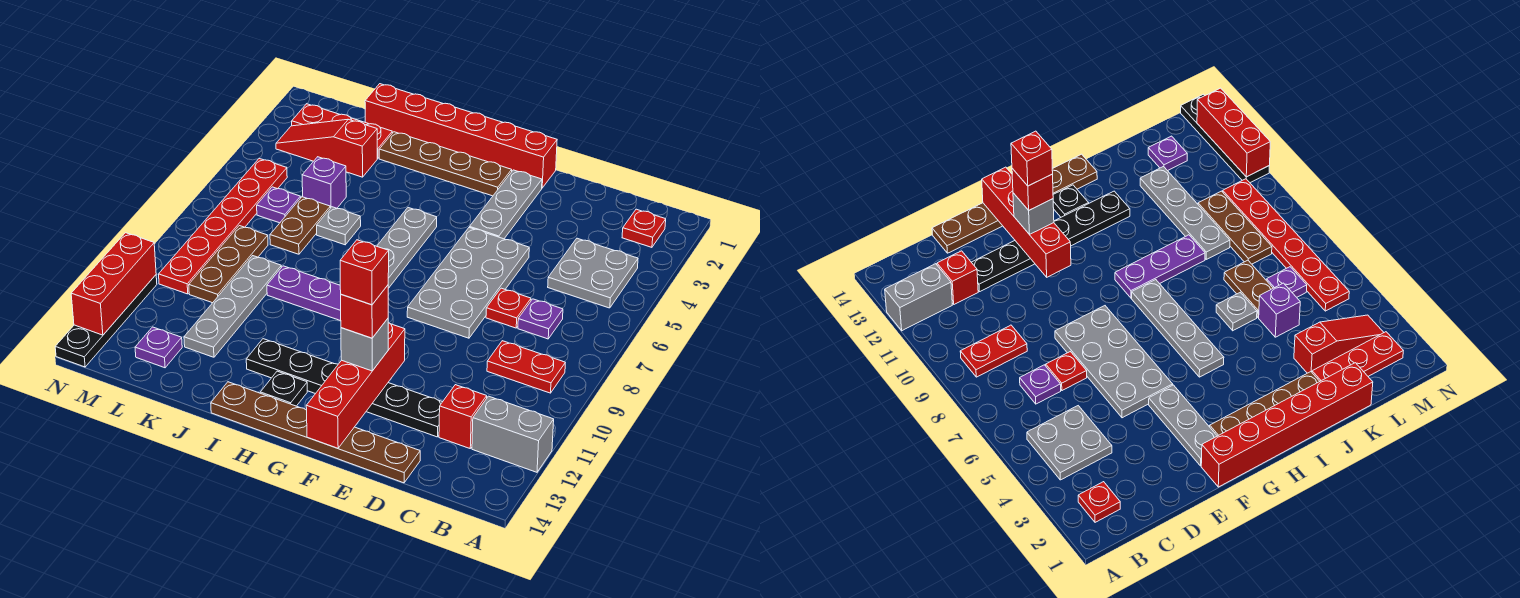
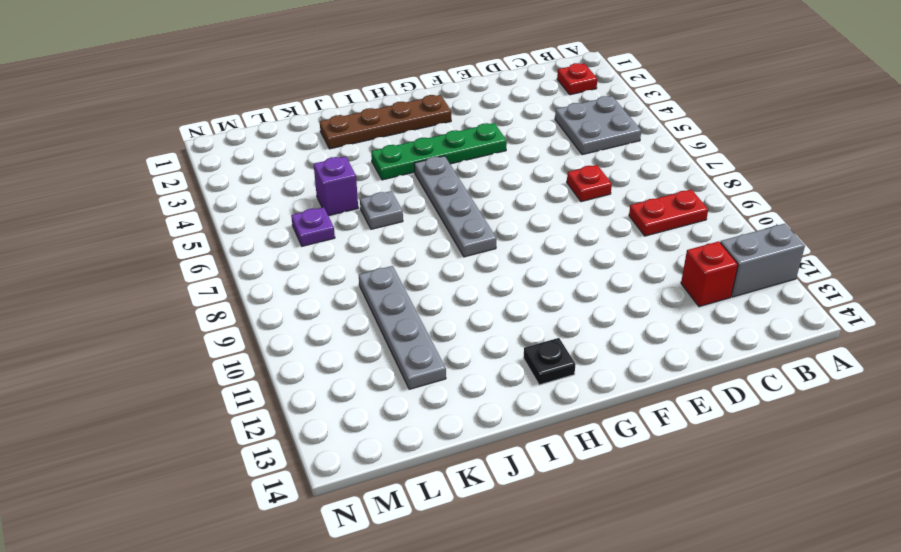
green 1x4 plate [371,123,507,180] -> grey 1x3 plate [470,170,542,239]
none -> purple 1x1 plate [518,299,563,339]
none -> black 1x6 plate [246,339,442,437]
none -> brown 1x6 plate [211,382,420,483]
none -> grey 2x4 plate [407,227,529,338]

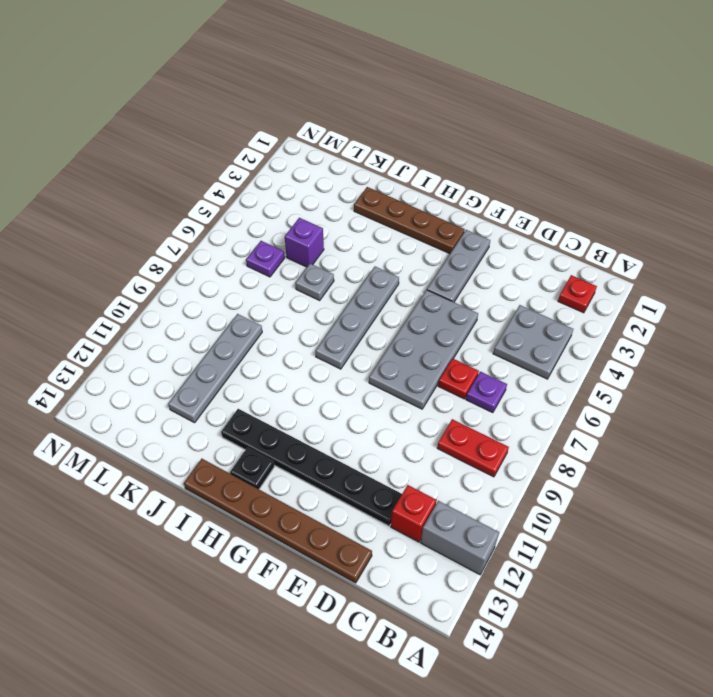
none -> red 1x6 brick [365,84,557,188]
none -> purple 1x3 plate [267,266,341,321]
none -> red 1x3 plate [292,104,392,159]
none -> red 1x3 slope [276,119,377,177]

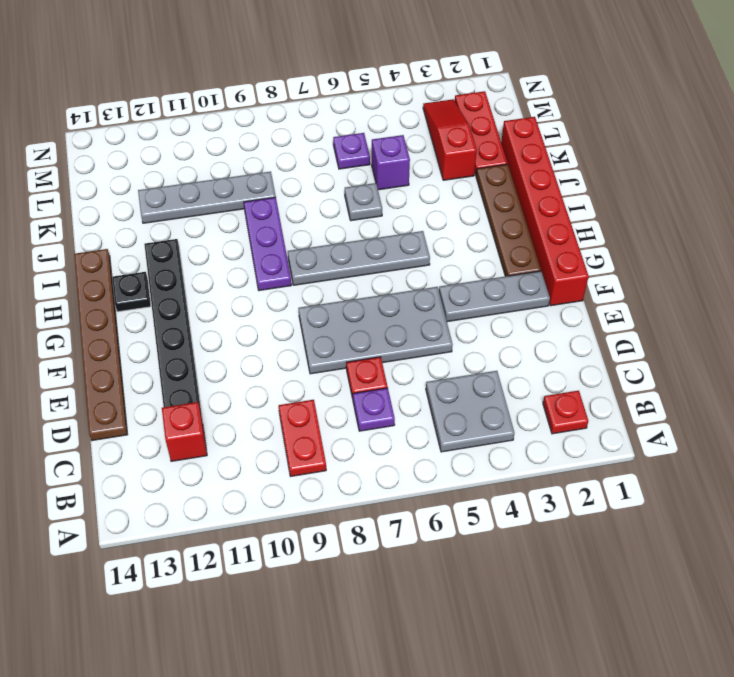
none -> grey 1x2 brick [472,396,554,472]
none -> brown 1x2 plate [270,197,330,254]
none -> brown 1x3 plate [189,226,268,303]
none -> purple 1x1 plate [135,327,182,368]

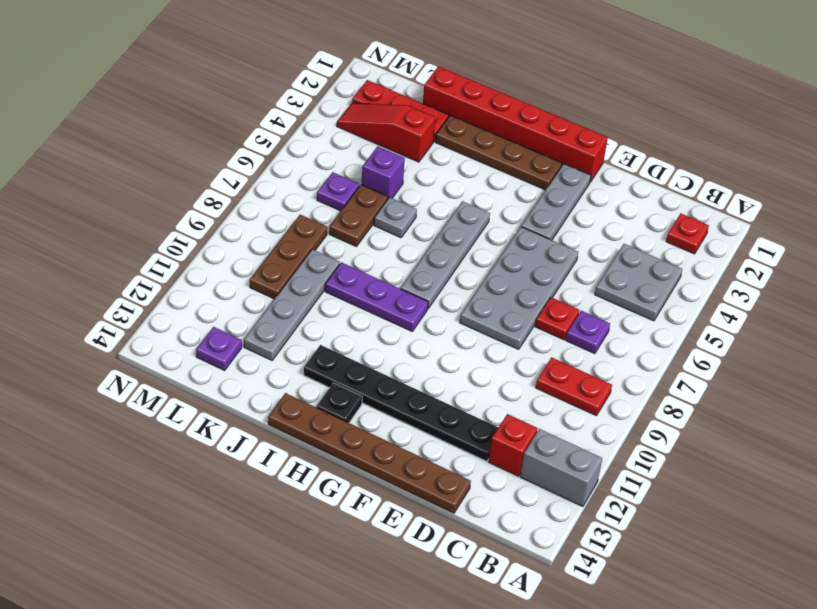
none -> red 1x6 plate [159,159,287,294]
none -> black 1x4 plate [55,275,157,367]
none -> red 1x4 brick [306,323,405,448]
none -> red 1x3 brick [71,233,156,335]

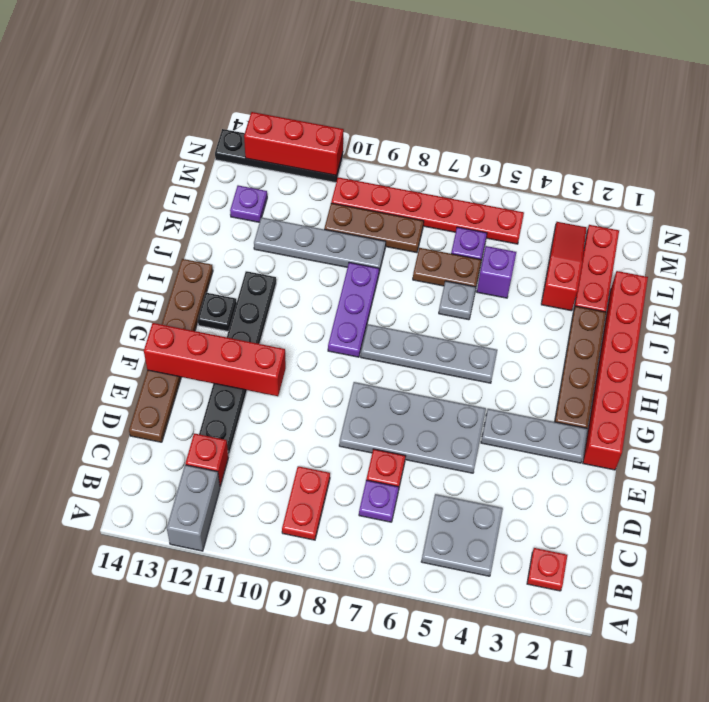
none -> grey 1x1 brick [341,319,388,371]
none -> red 1x1 brick [341,285,388,338]
none -> red 1x1 brick [340,240,389,305]

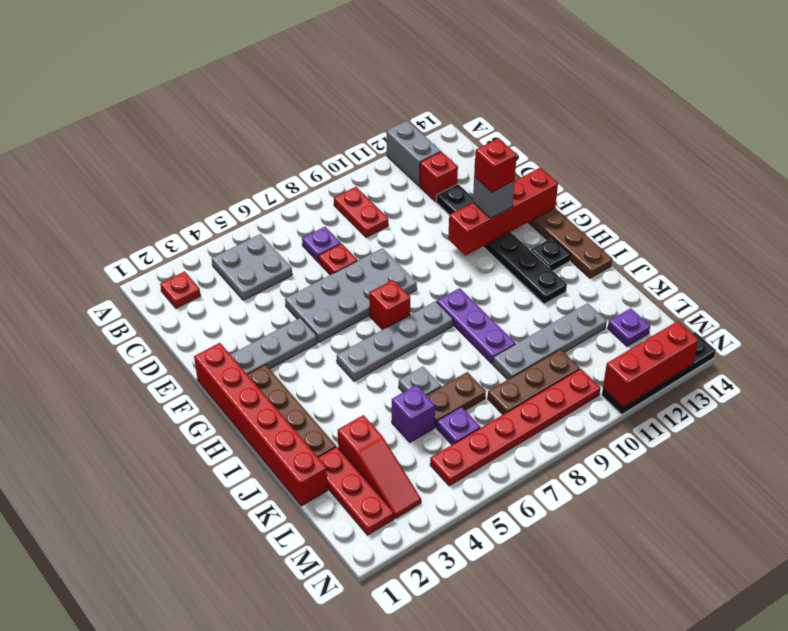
red 1x1 brick [369,280,410,330] -> red 1x1 brick moved to [340,240,389,305]

